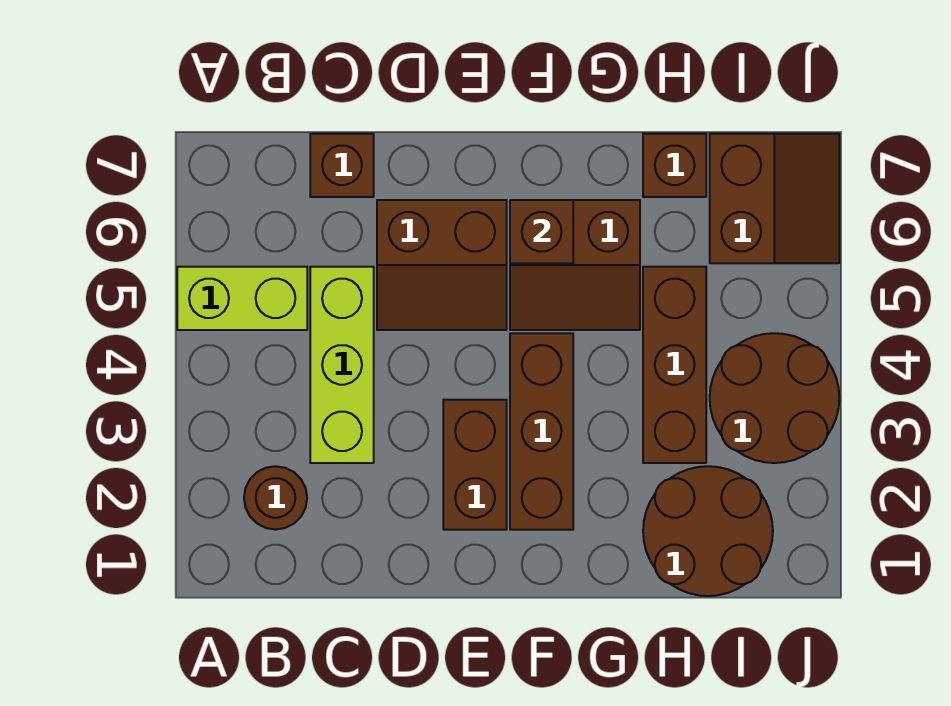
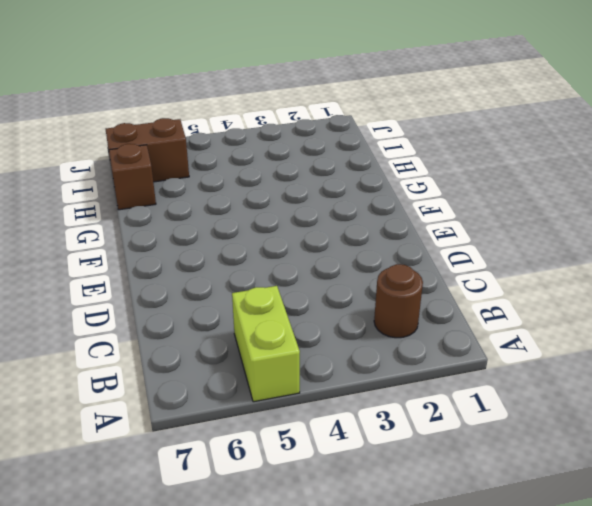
none -> lime 1x3 brick [310,267,374,463]
none -> brown 1x1 brick [310,134,374,197]
none -> brown 2x2 slope [377,200,507,330]

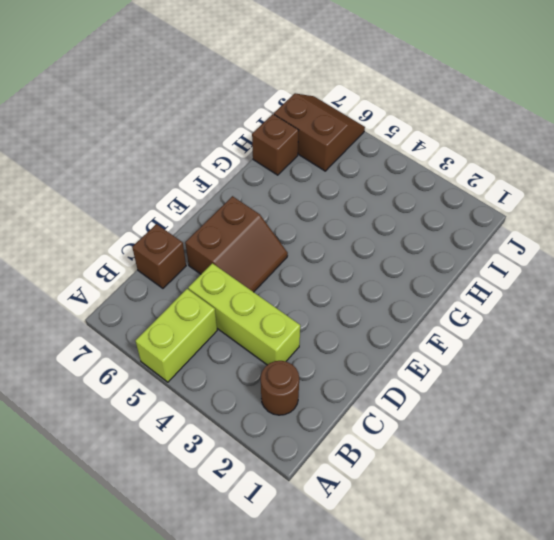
none -> brown 1x2 brick [443,400,507,530]
none -> brown 1x3 brick [510,333,573,530]
none -> brown 2x2 slope [510,200,640,330]

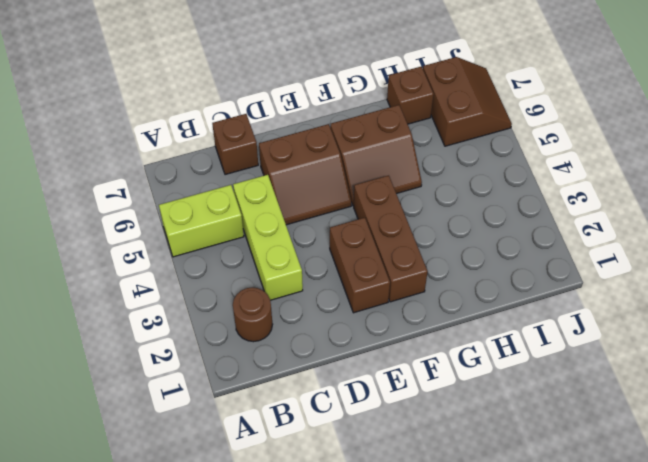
none -> brown 2x2 round brick [643,466,773,596]
none -> brown 1x3 brick [643,267,706,463]
none -> brown 2x2 round brick [710,333,839,463]

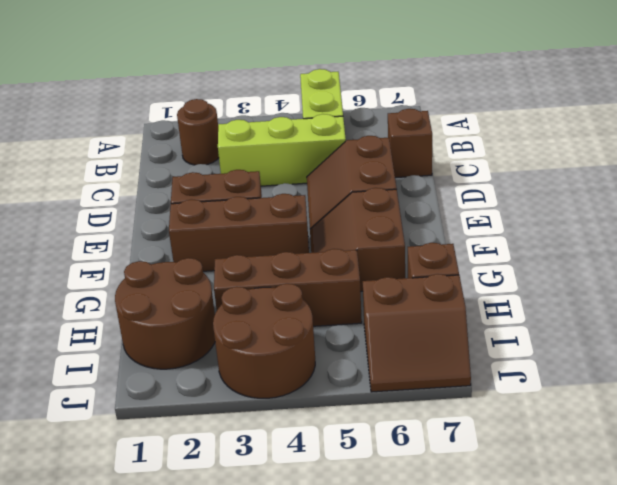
none -> brown 1x1 brick [510,200,573,263]

